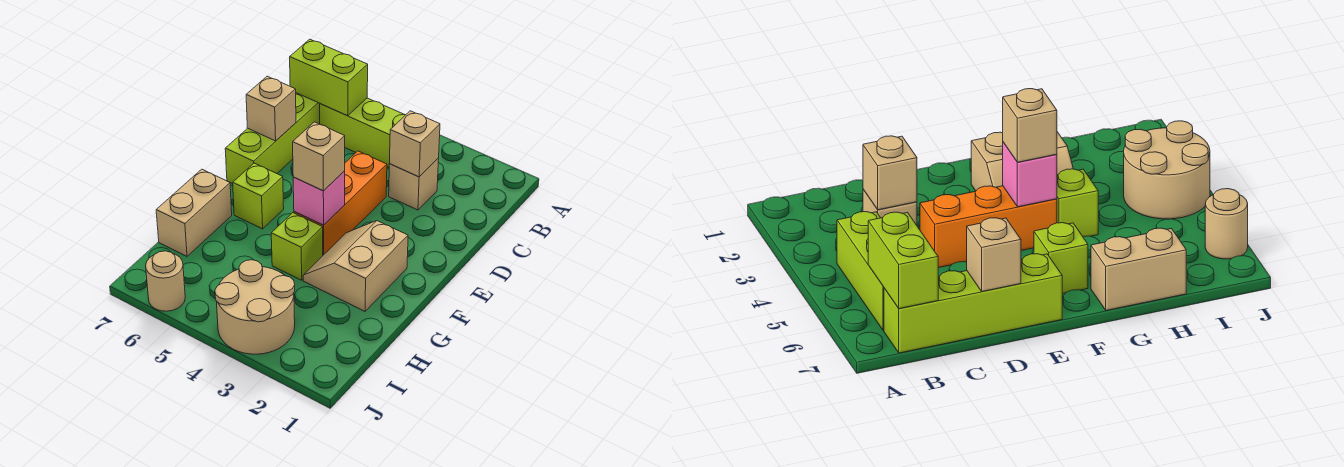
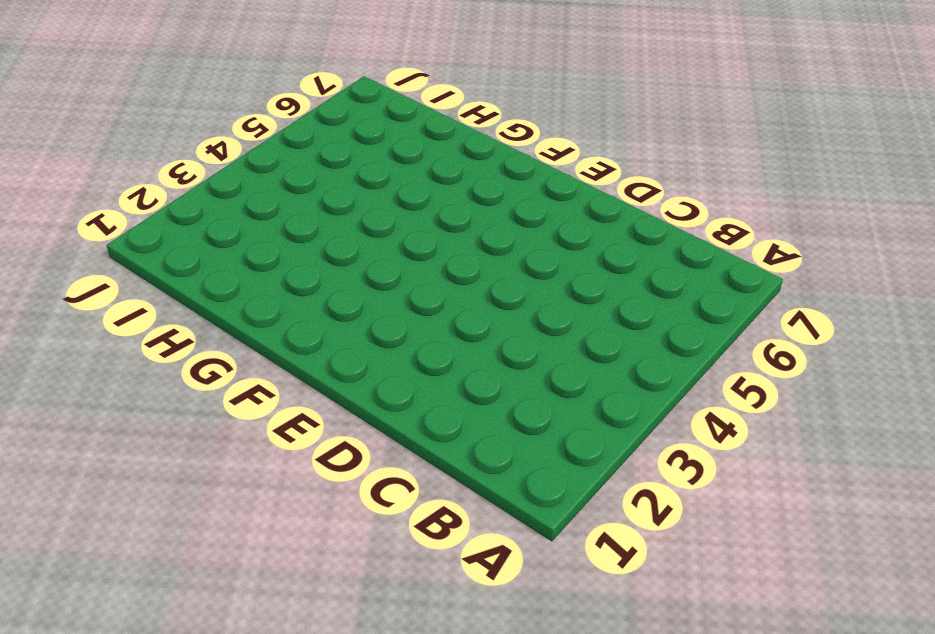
none -> lime 1x3 brick [320,98,405,167]
none -> lime 1x4 brick [225,93,320,184]
none -> tan 1x1 brick [389,158,439,210]

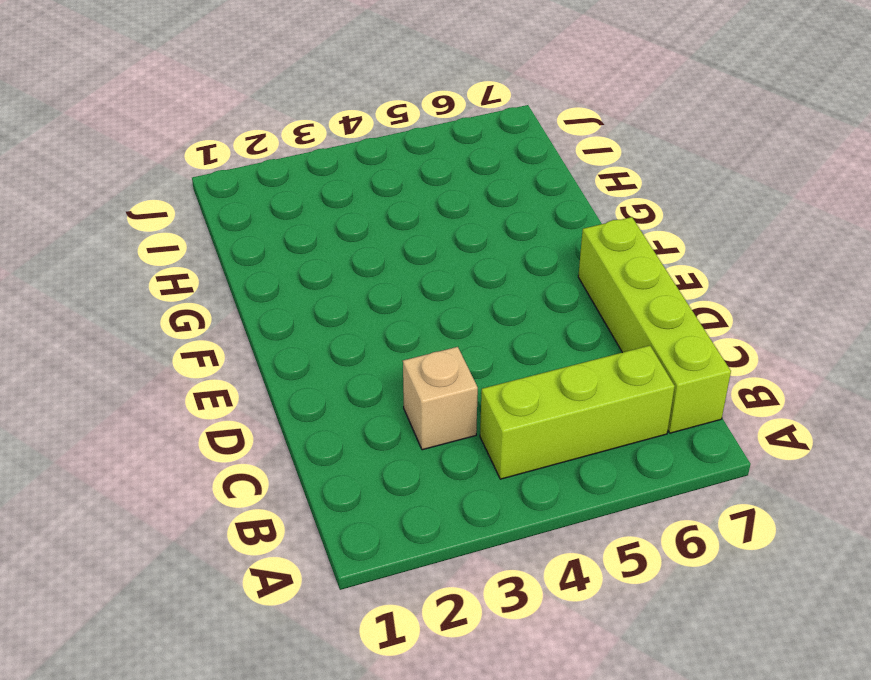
none -> orange 1x3 brick [294,151,387,255]
none -> tan 2x2 slope [303,221,408,311]
none -> lime 1x1 brick [233,163,284,229]

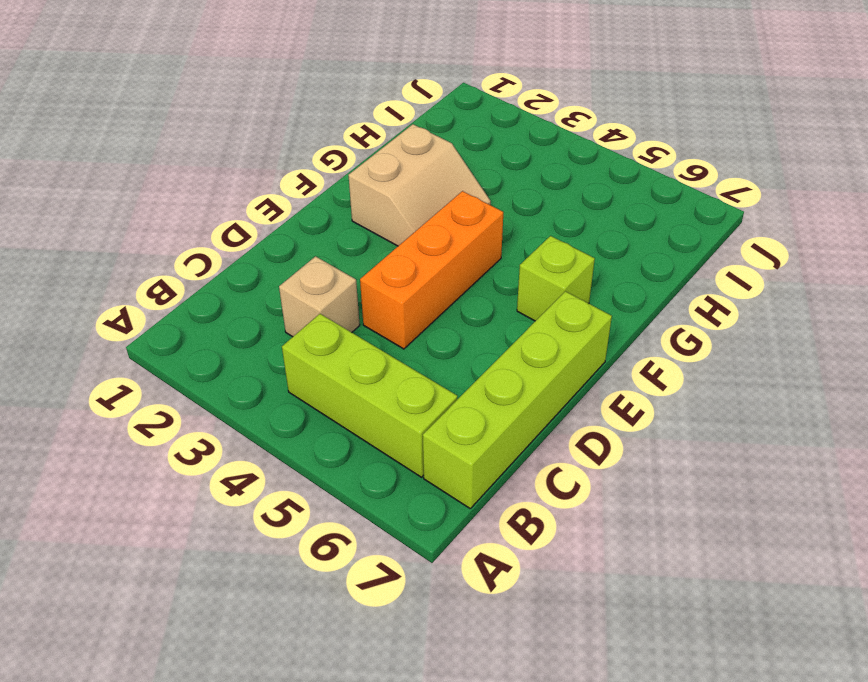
none -> lime 1x1 brick [271,213,323,280]
none -> tan 1x2 brick [156,169,232,256]
none -> tan 2x2 round brick [215,260,295,354]

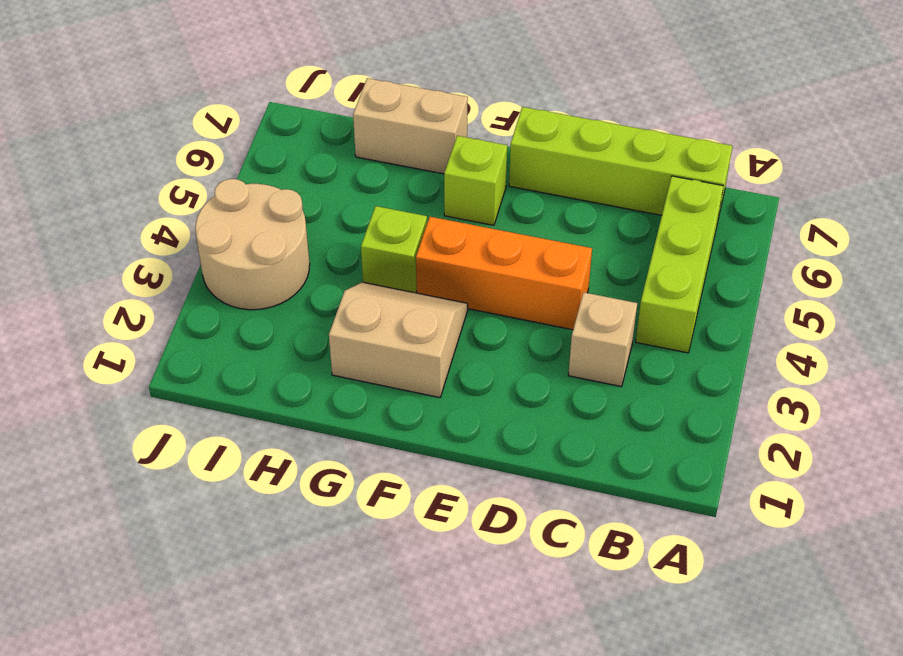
none -> tan 1x1 round brick [146,251,185,311]
none -> lime 1x2 brick [290,39,368,116]
none -> tan 1x1 brick [389,111,440,177]

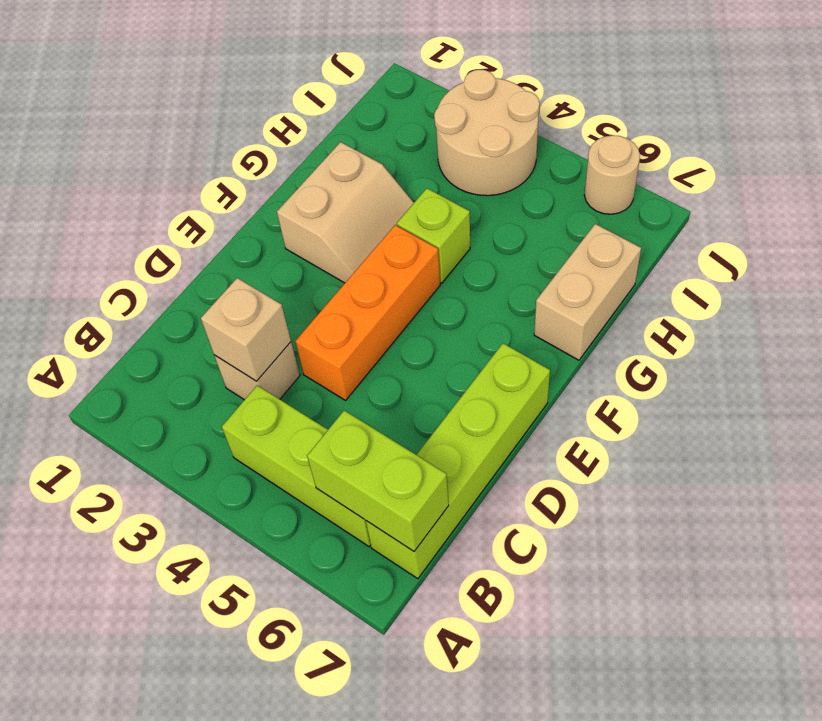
none -> lime 1x1 brick [233,163,284,229]
none -> tan 1x1 brick [246,76,296,141]
none -> pink 1x1 brick [293,171,345,225]

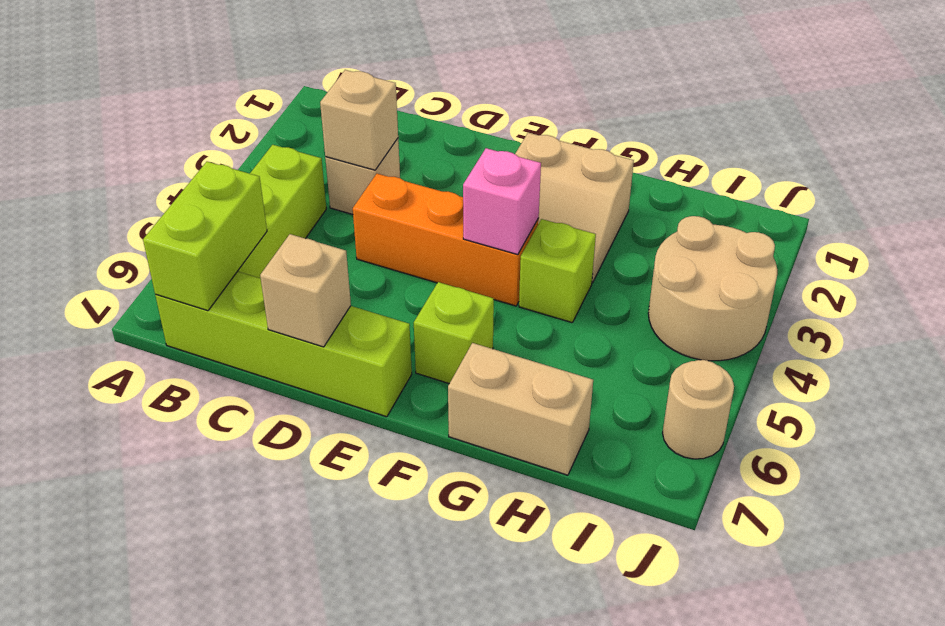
none -> tan 1x1 brick [293,122,345,191]

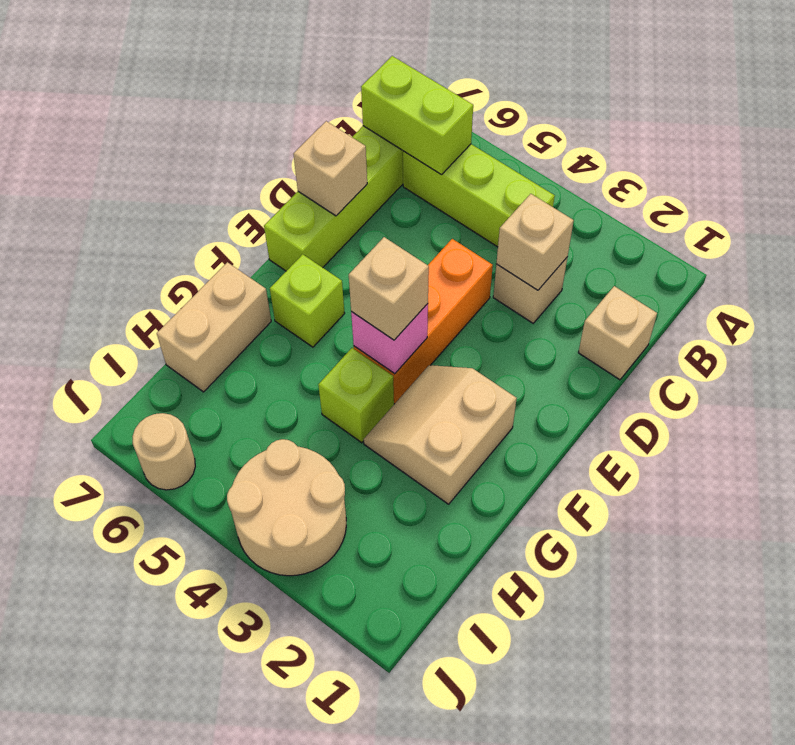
tan 1x1 brick [578,286,657,380] -> none

